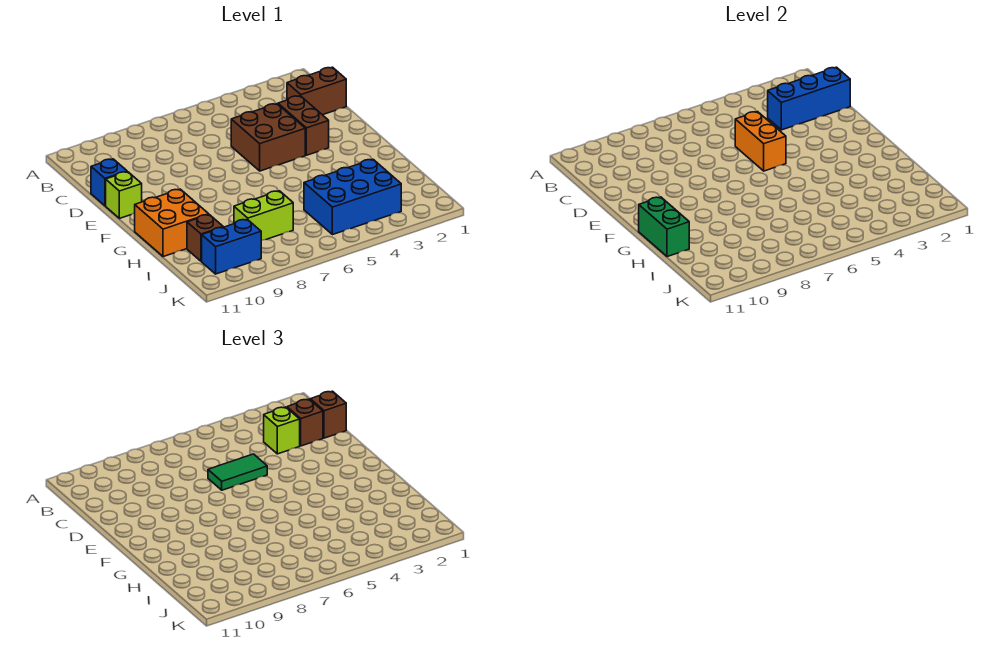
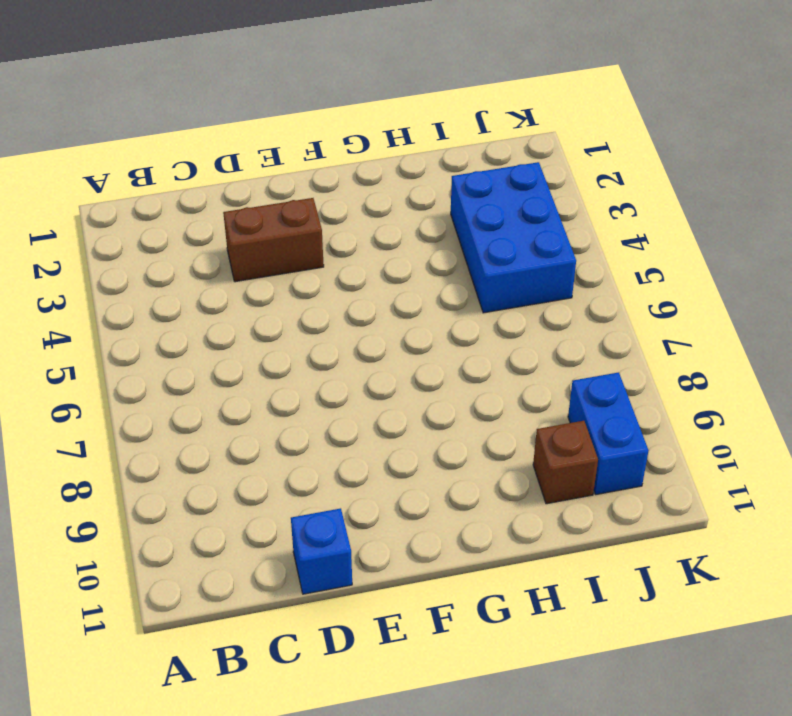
none -> brown 1x2 brick [287,67,346,115]
none -> brown 2x2 brick [231,104,305,171]
none -> lime 1x1 brick [106,172,142,219]

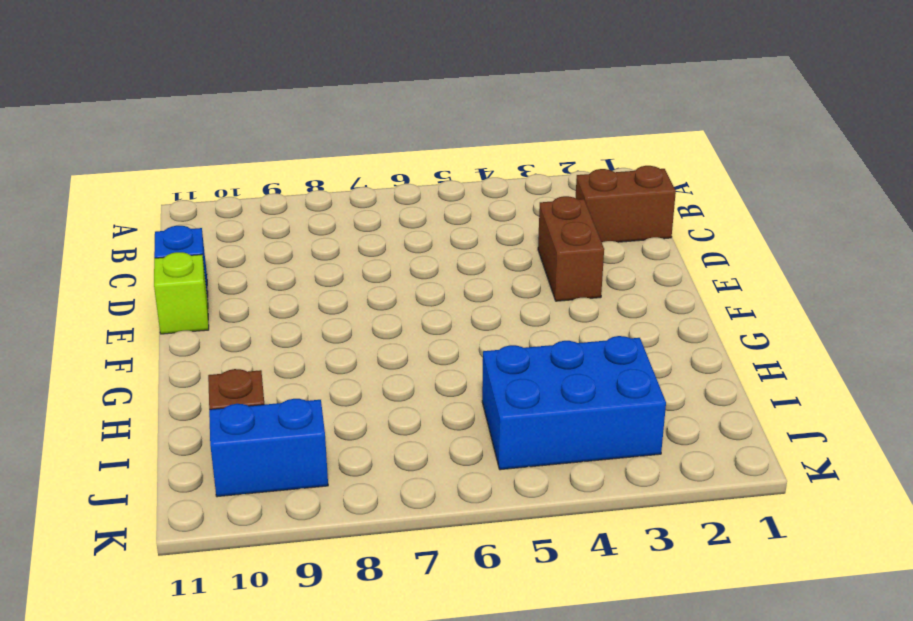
none -> brown 2x2 brick [231,104,305,171]
none -> orange 2x2 brick [135,189,209,257]
none -> lime 1x2 brick [234,191,293,241]

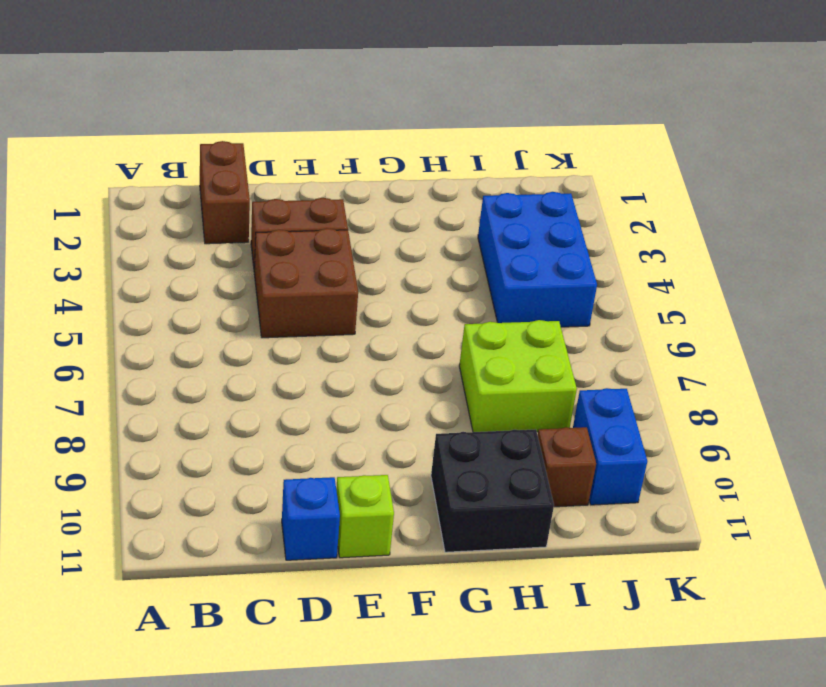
black 2x2 brick [431,429,554,552] -> orange 2x2 brick [135,189,209,257]
lime 2x2 brick [459,320,577,432] -> lime 1x2 brick [234,191,293,241]
none -> blue 1x3 brick [768,67,850,130]
none -> orange 1x2 brick [735,112,786,171]
none -> green 1x2 brick [639,197,689,257]

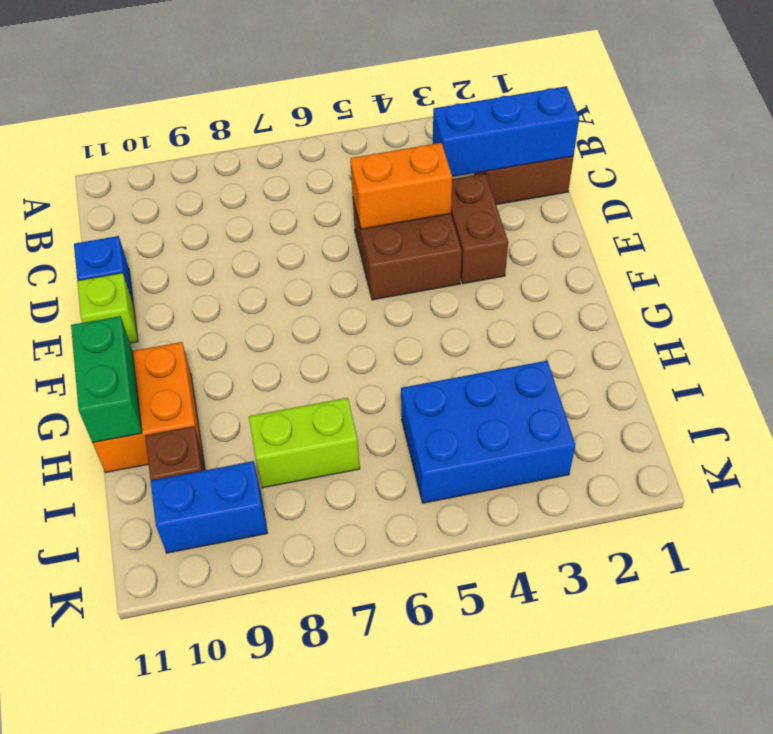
orange 1x2 brick [350,143,452,229] -> orange 1x2 brick turned to [735,112,786,171]
none -> brown 1x1 brick [310,391,346,438]
none -> brown 1x1 brick [287,399,323,446]
none -> lime 1x1 brick [264,407,300,454]

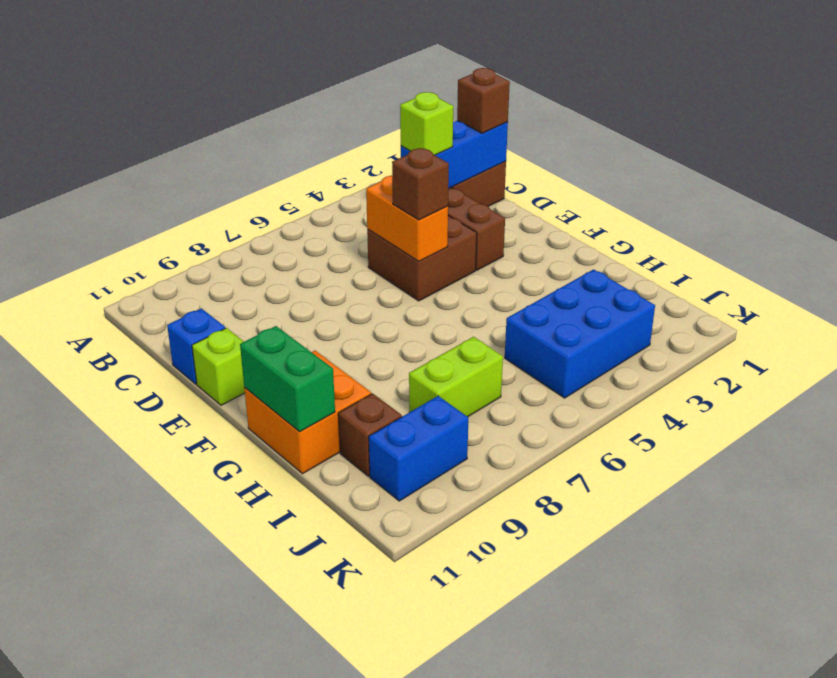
brown 1x1 brick [392,148,449,220] -> brown 1x1 brick moved to [287,399,323,446]
none -> green 1x2 tile [208,454,267,490]

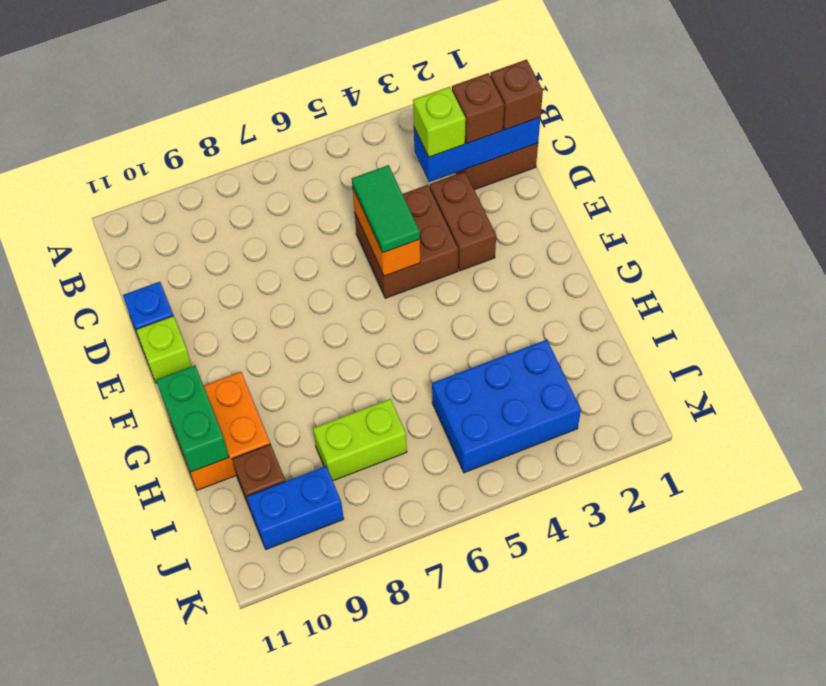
green 1x2 tile [352,165,420,253] -> green 1x2 tile turned to [208,454,267,490]

